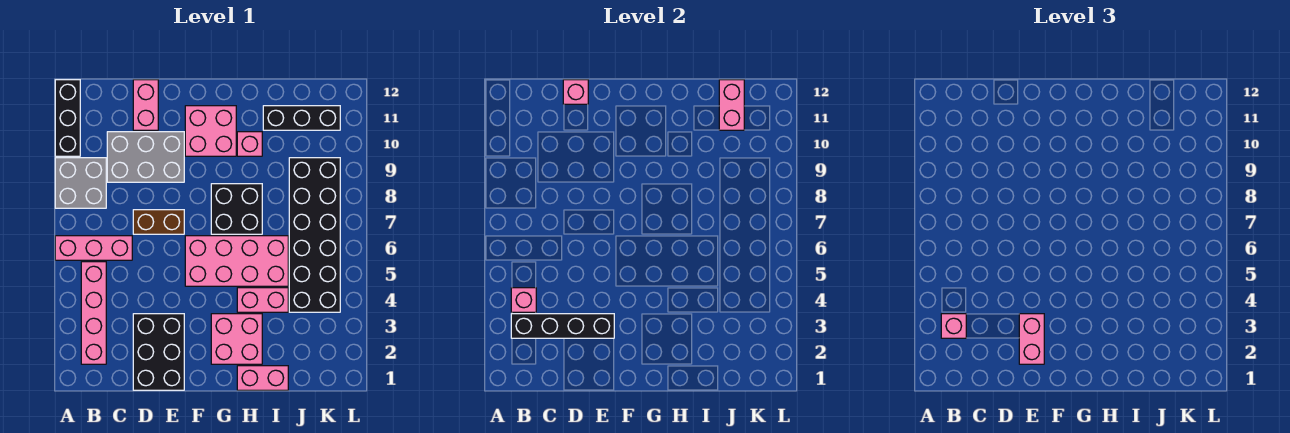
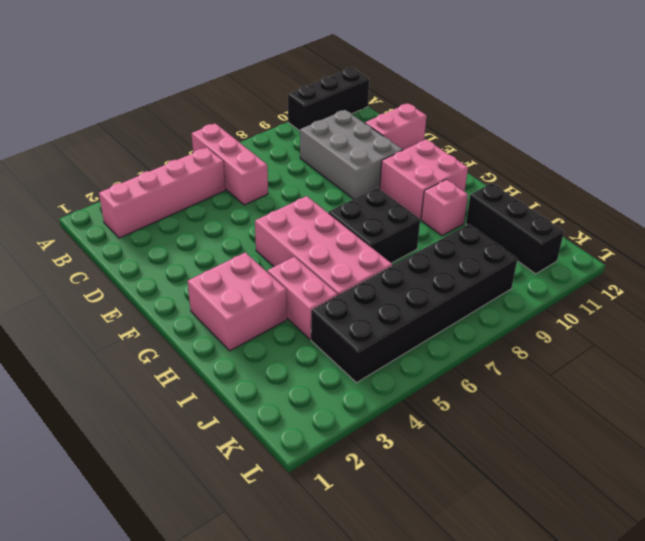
none -> grey 2x2 brick [55,158,106,208]
none -> black 2x3 brick [133,314,184,390]
none -> brown 1x2 brick [133,210,184,234]

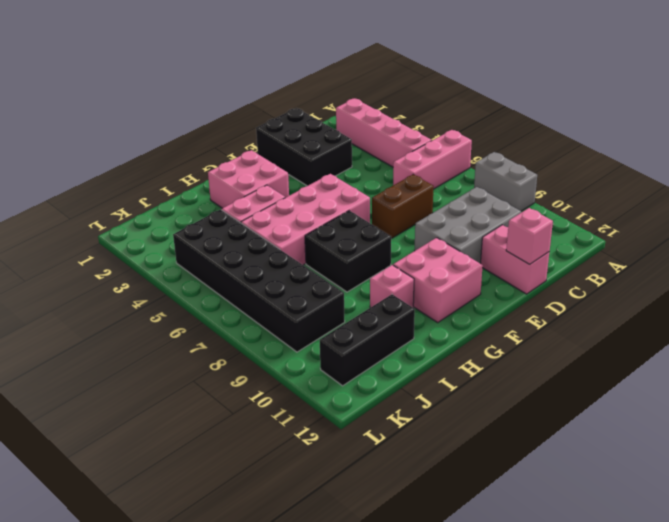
grey 1x2 brick [474,152,537,211] -> grey 2x2 brick [55,158,106,208]
none -> black 1x3 brick [55,80,80,156]
none -> pink 1x2 brick [237,366,288,390]
none -> black 1x4 brick [511,314,614,338]

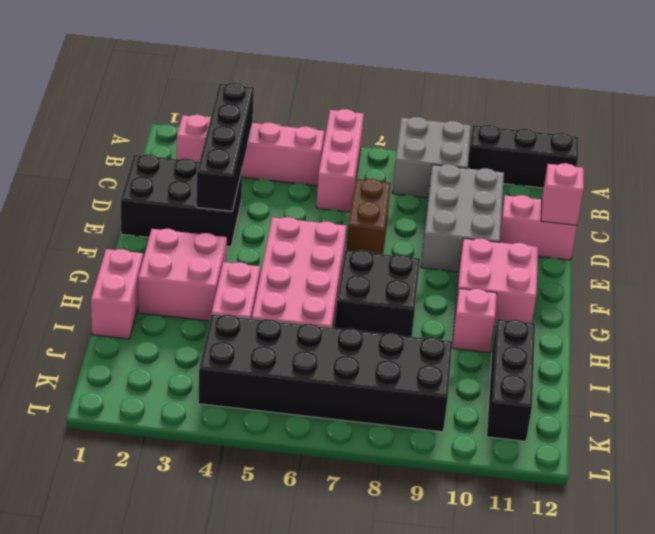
none -> pink 1x1 brick [511,288,536,312]
none -> pink 1x2 brick [719,80,744,130]
none -> pink 1x1 brick [941,314,966,338]

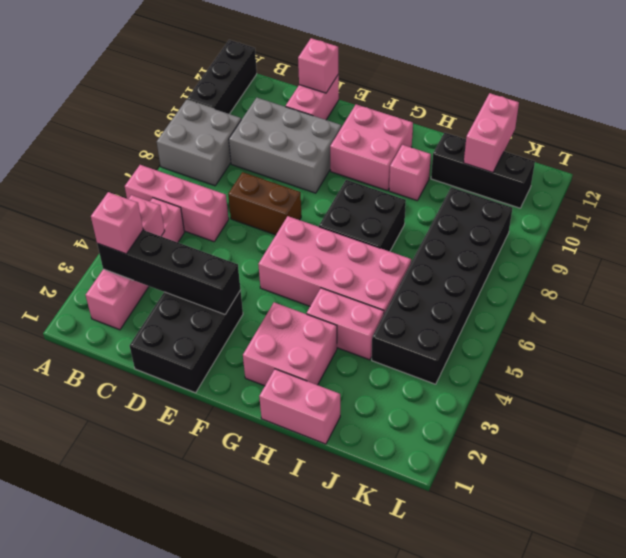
none -> pink 1x2 brick [1019,314,1044,364]

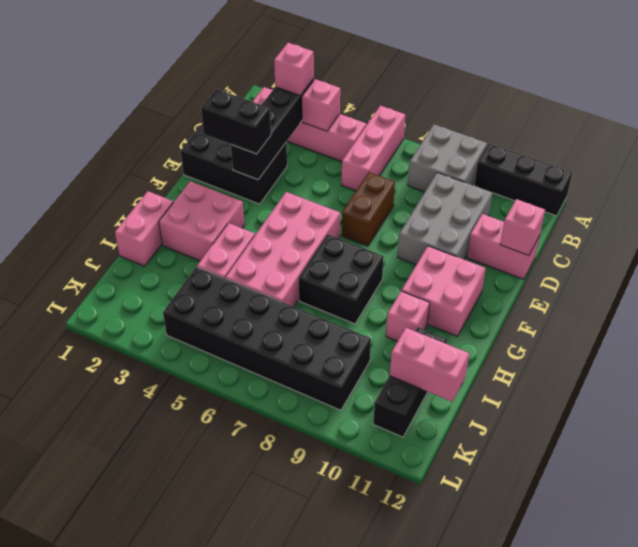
black 1x2 brick [201,89,271,154] -> pink 1x2 brick [1019,314,1044,364]

